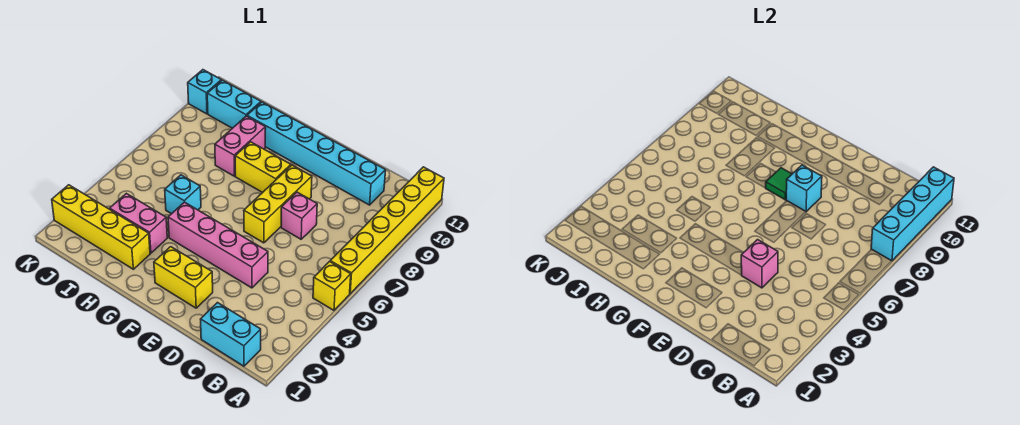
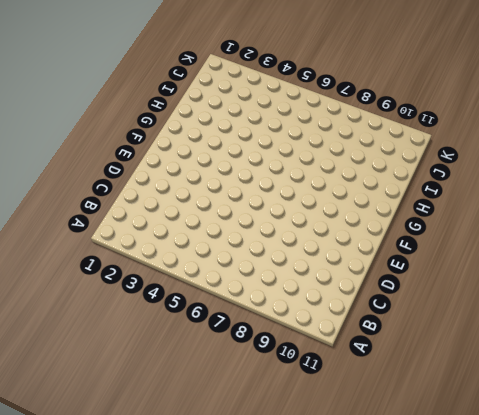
none -> yellow 1x1 brick [313,262,351,310]
none -> yellow 1x6 brick [330,167,444,294]
none -> cyan 1x2 brick [201,303,261,366]

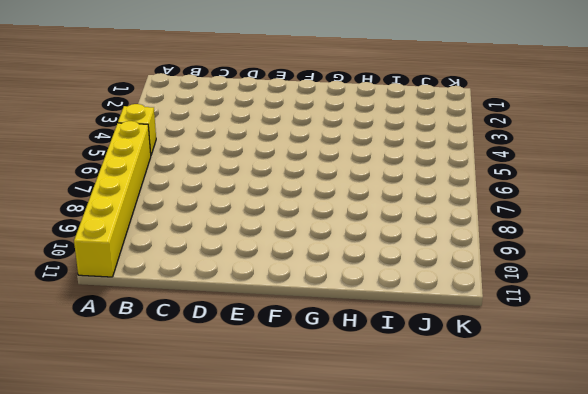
none -> cyan 1x2 brick [201,303,261,366]
none -> cyan 1x6 brick [247,102,386,205]
none -> pink 1x4 brick [168,202,268,288]

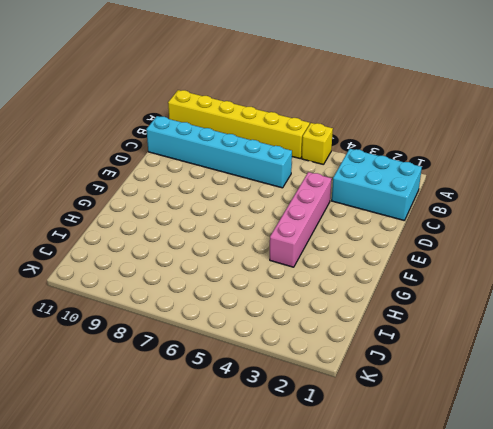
cyan 2x3 brick [332,149,422,221] -> cyan 1x2 brick [201,303,261,366]
cyan 1x6 brick [146,116,292,188] -> cyan 1x6 brick turned to [247,102,386,205]
none -> pink 1x1 brick [281,192,317,239]
none -> yellow 1x2 brick [154,247,213,308]
none -> yellow 1x3 brick [244,165,312,243]

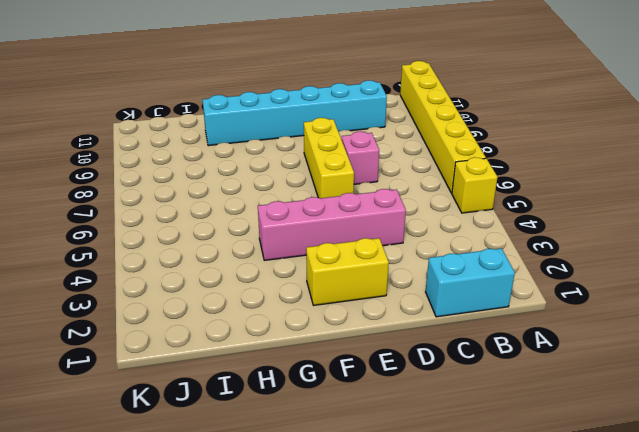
none -> yellow 1x2 brick [235,142,291,193]
none -> yellow 1x4 brick [52,185,150,269]
none -> pink 1x2 brick [110,193,167,253]

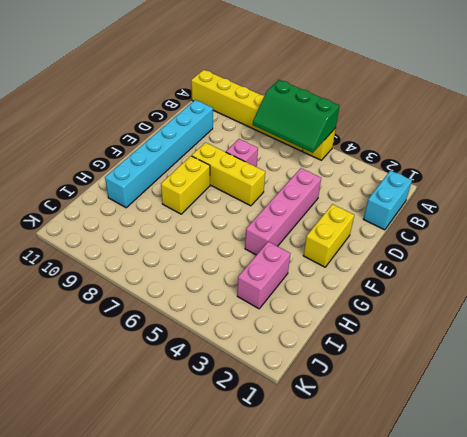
green 2x3 slope [253,80,340,153] -> none
none -> yellow 1x4 brick [52,185,150,269]
none -> cyan 1x1 brick [165,175,201,214]
none -> pink 1x2 brick [215,116,266,176]

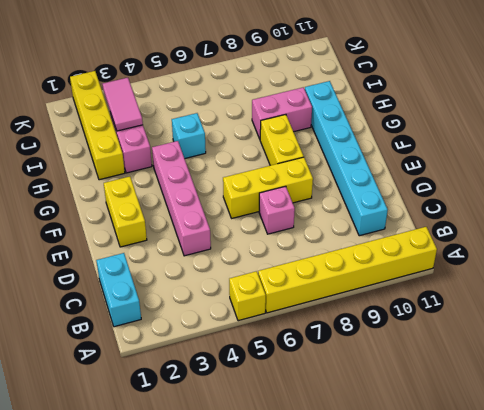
pink 1x2 tile [103,78,143,131] -> none
none -> cyan 1x2 brick [207,80,261,128]
none -> cyan 1x1 brick [188,70,221,114]
none -> cyan 1x4 brick [871,167,954,261]

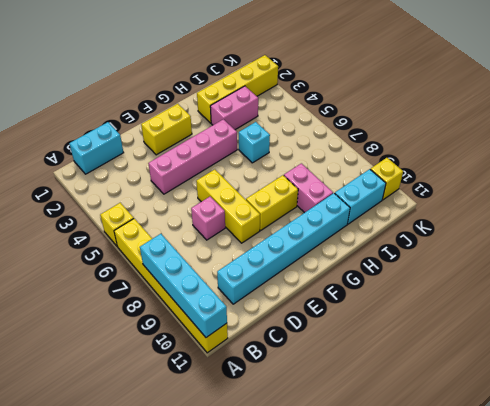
yellow 1x1 brick [370,158,403,200] -> cyan 1x1 brick [188,70,221,114]
none -> pink 1x1 brick [741,240,778,288]
none -> cyan 1x1 brick [786,165,822,212]
none -> green 1x1 tile [766,168,792,200]

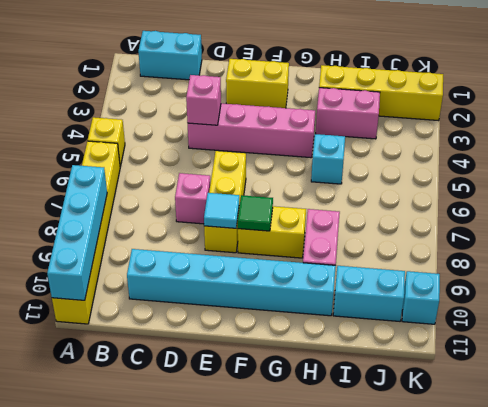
cyan 1x1 tile [204,193,239,228] -> cyan 1x1 brick [786,165,822,212]

